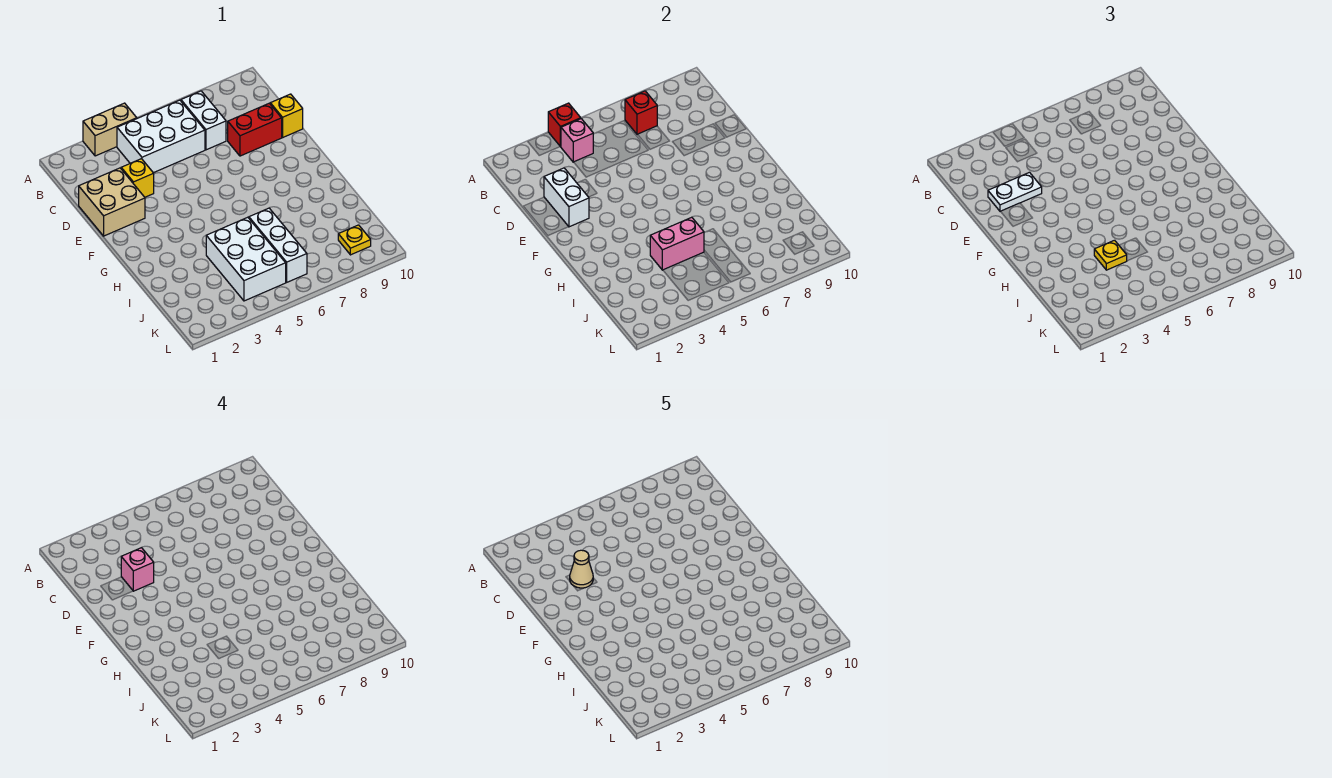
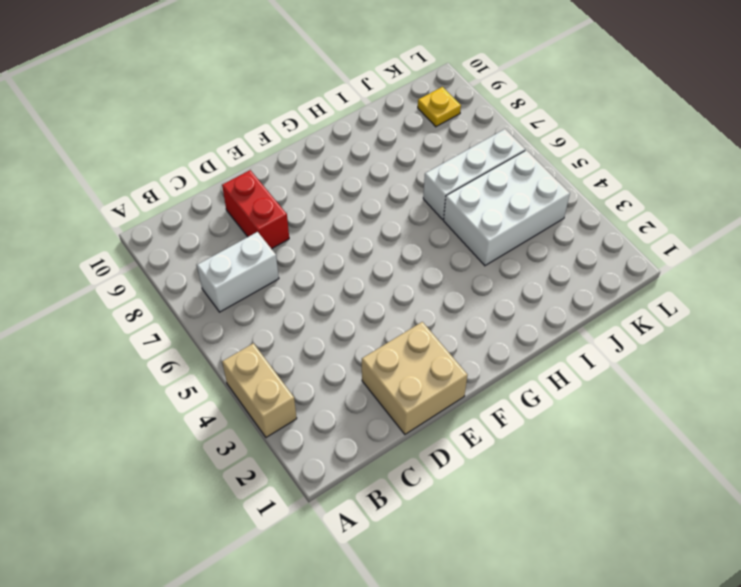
none -> white 2x3 brick [117,100,205,173]
none -> yellow 1x1 brick [121,159,154,197]
none -> yellow 1x1 brick [270,94,303,137]

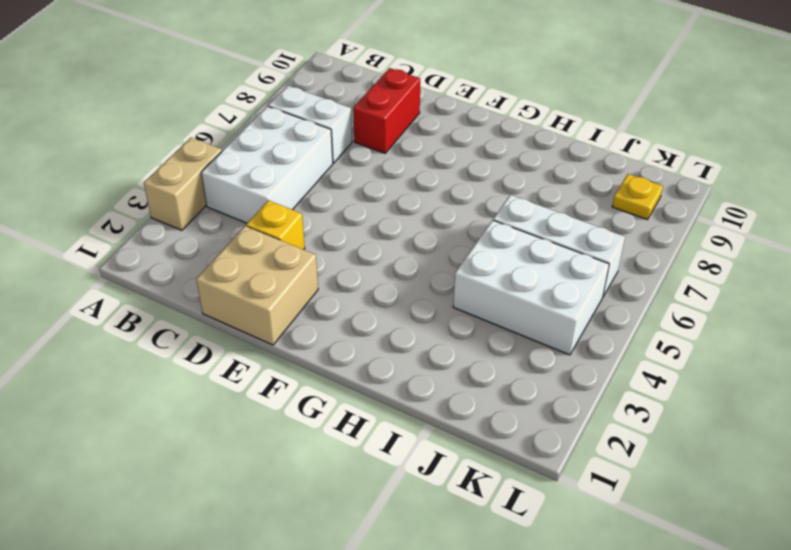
none -> yellow 1x1 brick [270,94,303,137]
none -> red 1x1 brick [548,103,581,147]
none -> pink 1x1 brick [561,119,593,162]

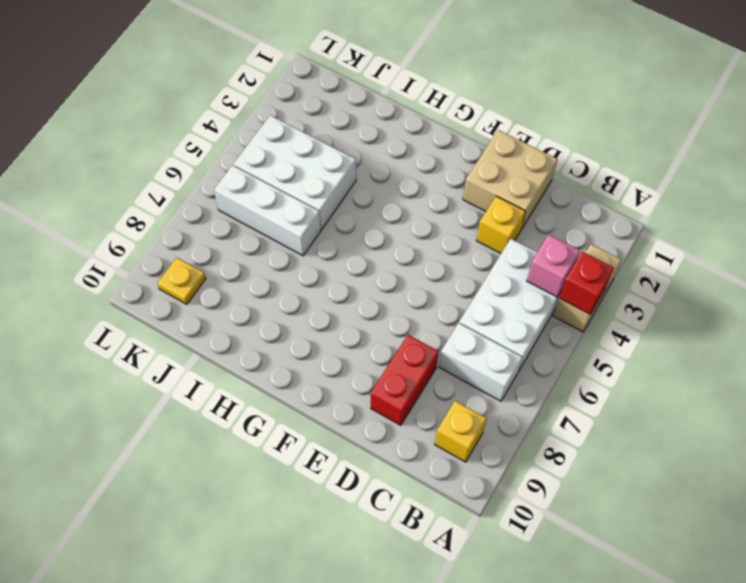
yellow 1x1 brick [435,401,487,462] -> yellow 1x1 brick moved to [270,94,303,137]
none -> red 1x1 brick [625,91,657,135]
none -> white 1x2 brick [544,168,589,227]
none -> pink 1x2 brick [650,217,704,270]

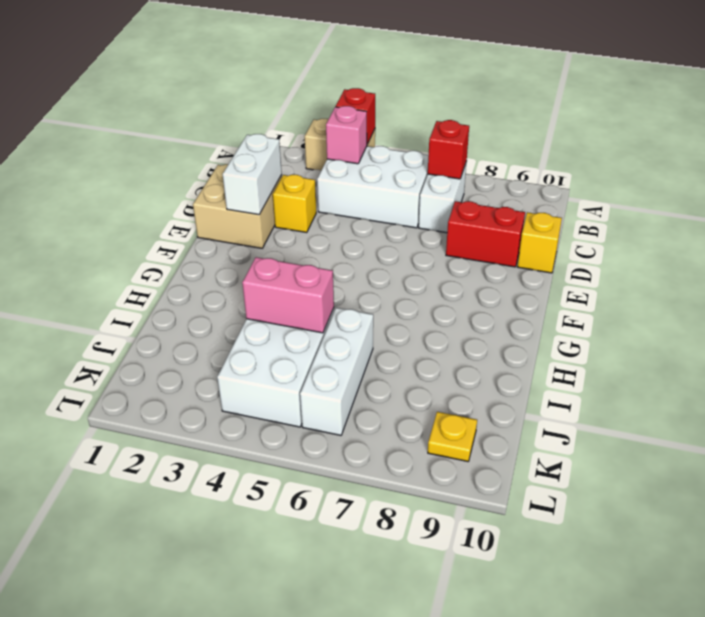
none -> white 1x2 plate [988,172,1042,212]
none -> yellow 1x1 plate [1094,240,1127,270]
none -> pink 1x1 brick [121,548,154,591]

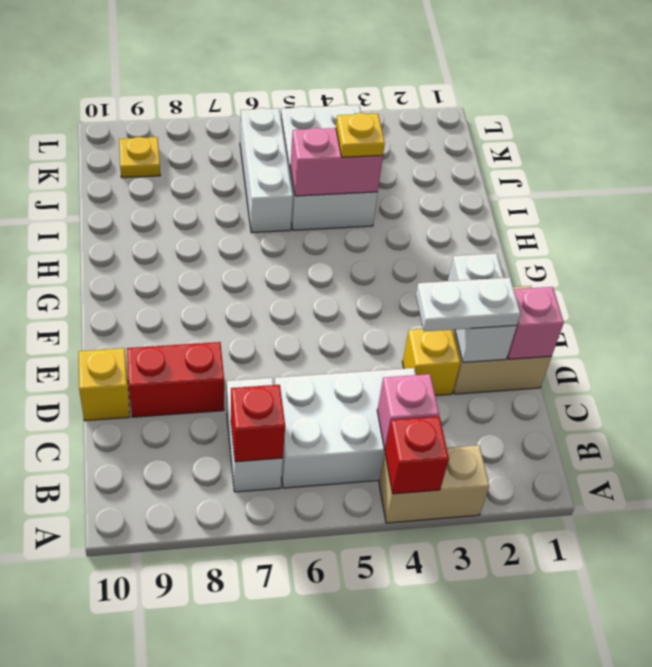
pink 1x1 brick [508,287,564,359] -> pink 1x1 brick moved to [121,548,154,591]
none -> tan 1x1 cone [570,550,593,588]

